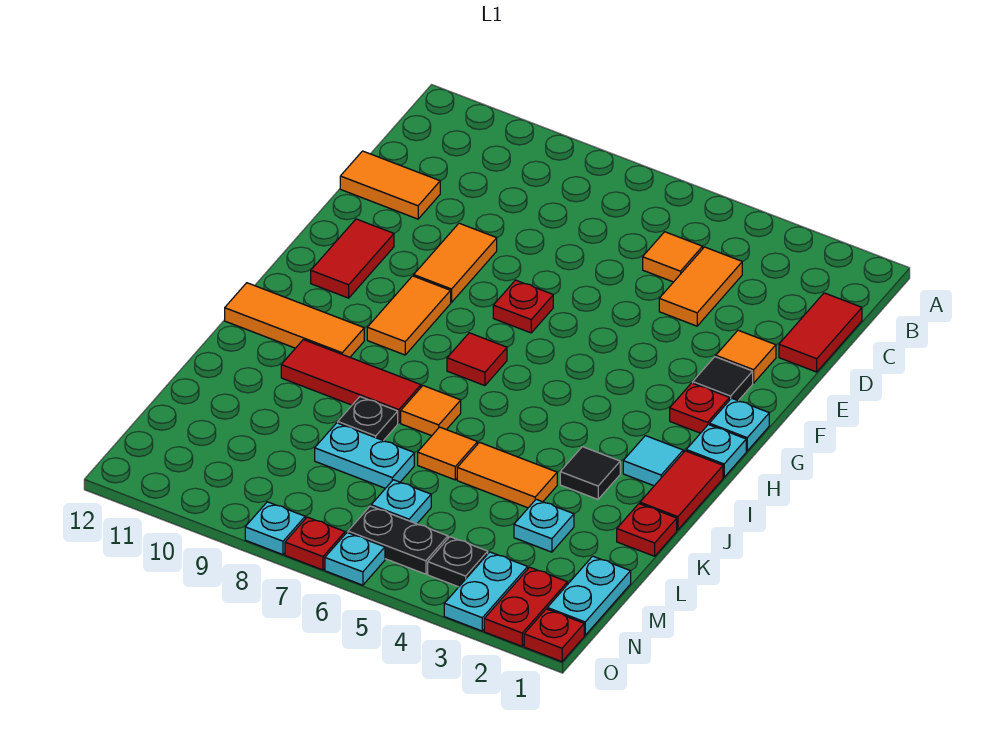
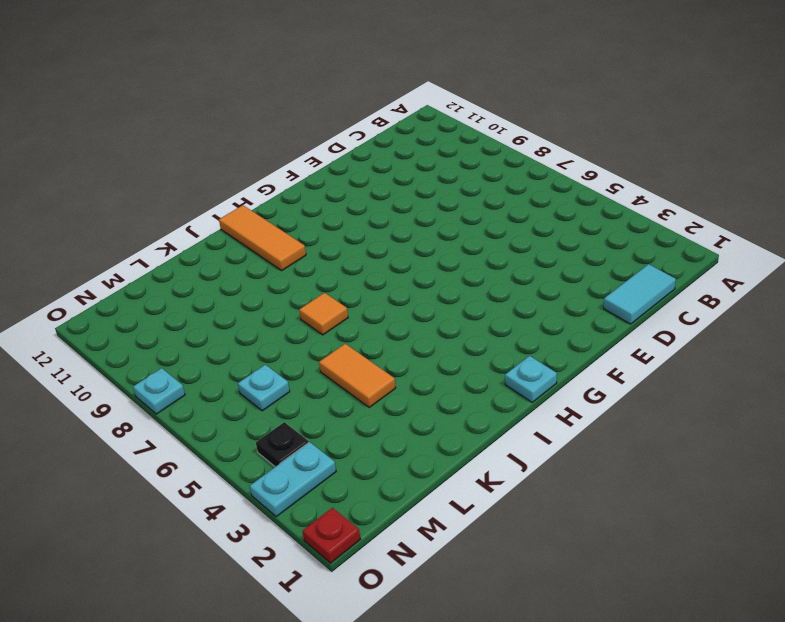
cyan 1x2 tile [604,264,676,324] -> red 1x2 tile [779,293,862,372]
none -> orange 1x2 tile [659,247,742,326]
none -> orange 1x1 tile [643,232,703,282]
none -> orange 1x2 tile [340,151,440,219]
none -> orange 1x1 tile [716,330,776,383]

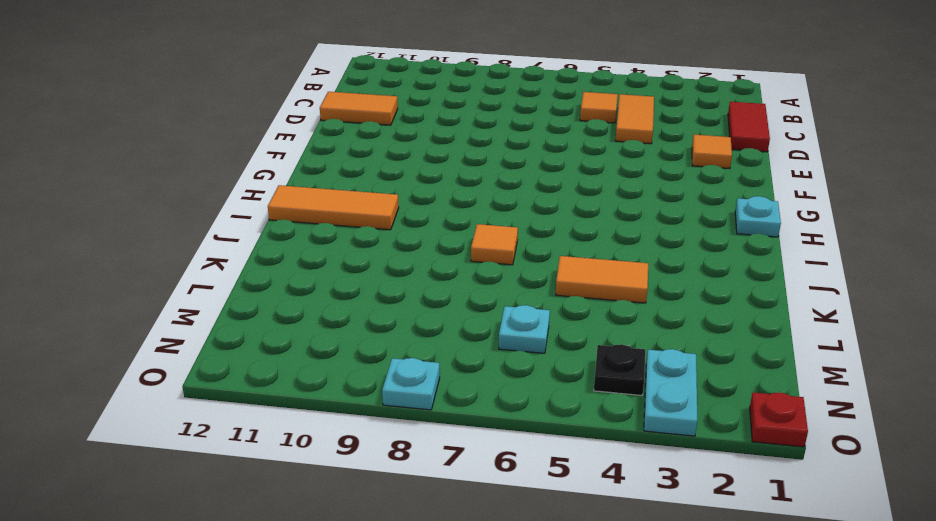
none -> orange 1x2 tile [414,223,497,302]
none -> black 1x1 tile [693,357,753,401]
none -> red 1x1 plate [493,280,553,333]
none -> red 1x2 tile [311,219,394,298]

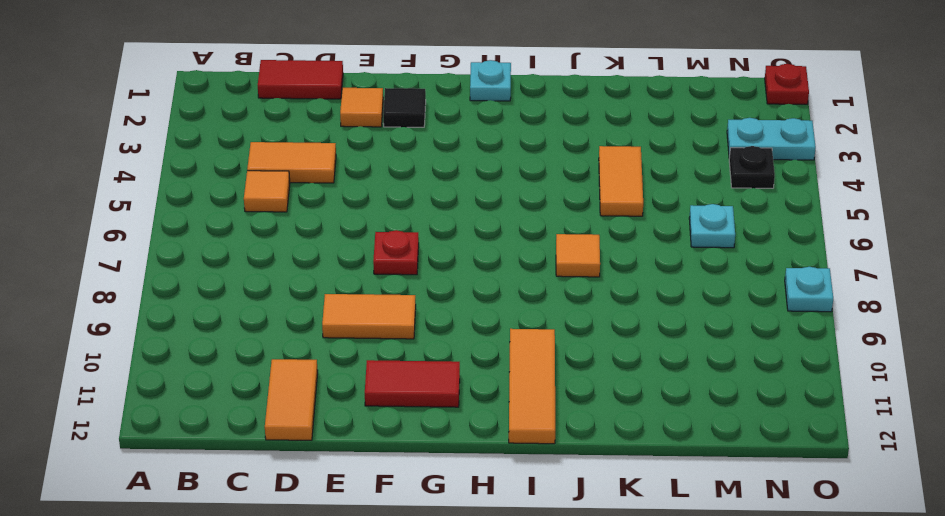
none -> cyan 1x1 plate [709,398,769,451]
none -> red 1x1 plate [670,383,730,433]
none -> orange 1x2 tile [367,276,451,355]
none -> red 1x1 tile [447,333,507,386]

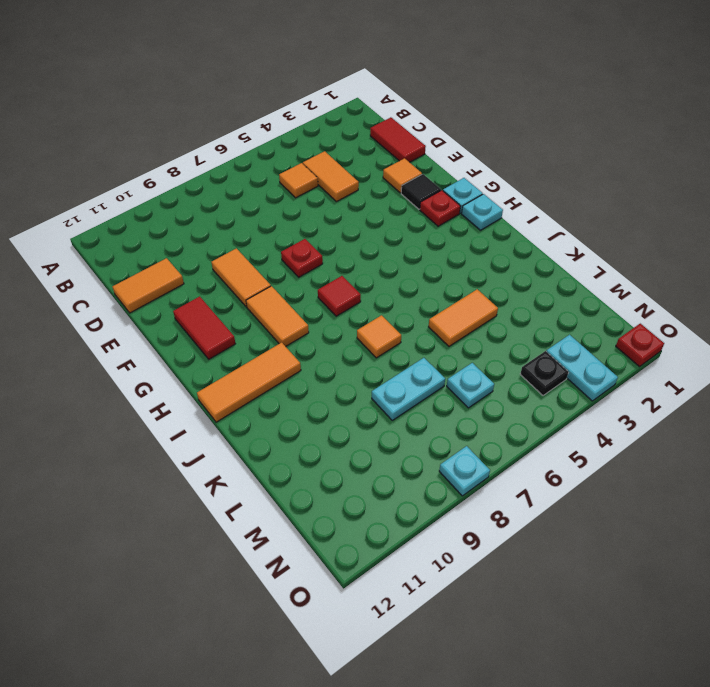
none -> red 1x2 tile [640,451,723,530]
none -> cyan 1x1 tile [623,436,683,486]
none -> black 1x1 tile [560,447,620,499]
none -> red 1x3 tile [281,340,421,423]

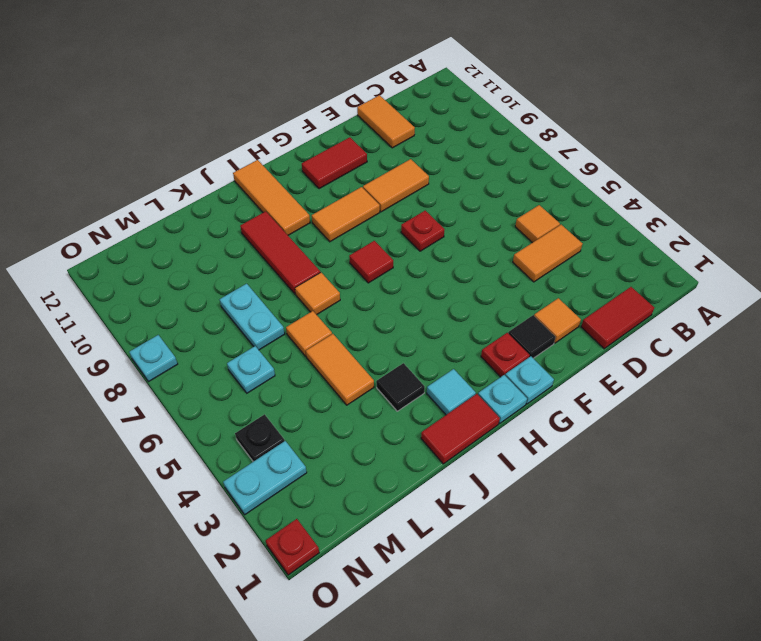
none -> red 1x1 plate [617,504,677,556]
none -> black 1x1 plate [338,397,398,441]
none -> cyan 1x1 plate [514,499,574,552]
none -> cyan 1x2 plate [547,556,631,635]

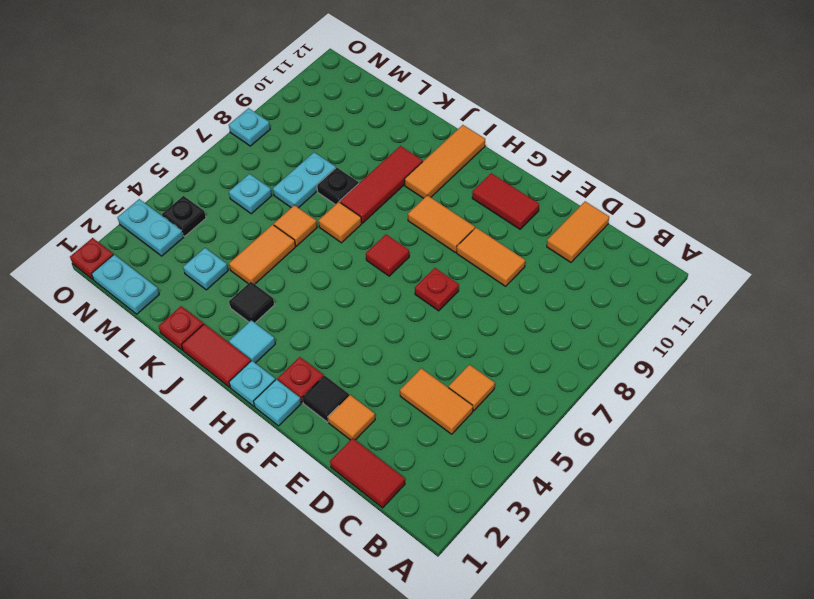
none -> red 1x2 plate [484,567,567,646]
none -> black 1x2 plate [348,506,448,574]
none -> cyan 1x1 plate [325,533,385,585]
none -> red 1x1 plate [285,517,345,570]

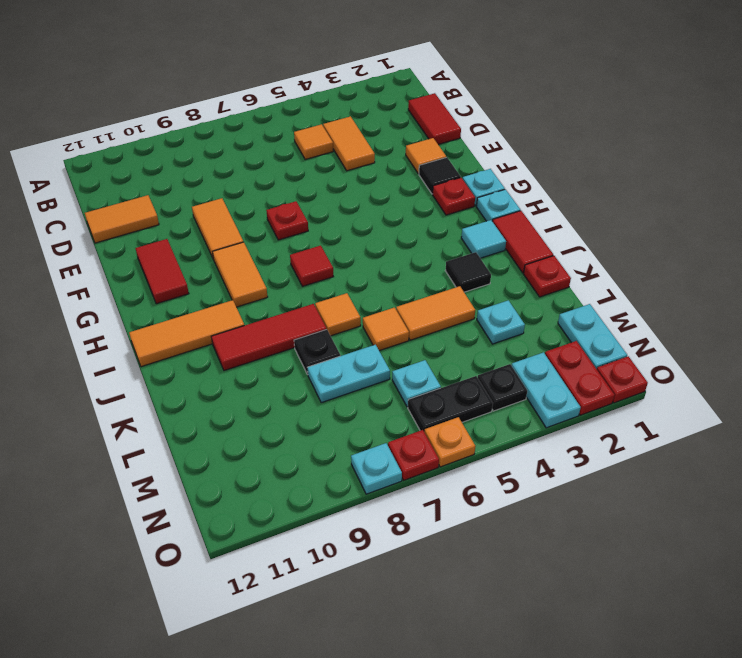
orange 1x1 plate [424,417,475,467] -> cyan 1x1 plate [325,533,385,585]

